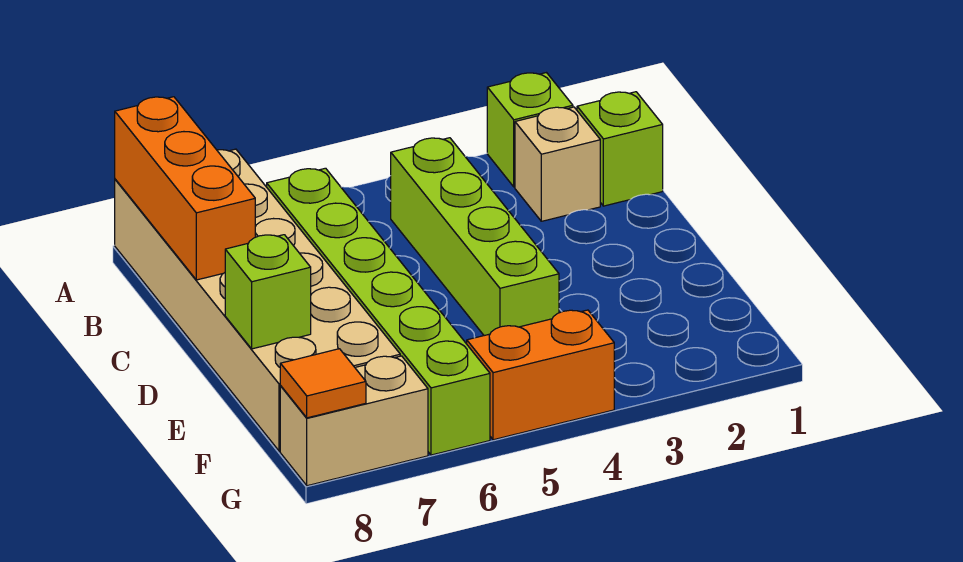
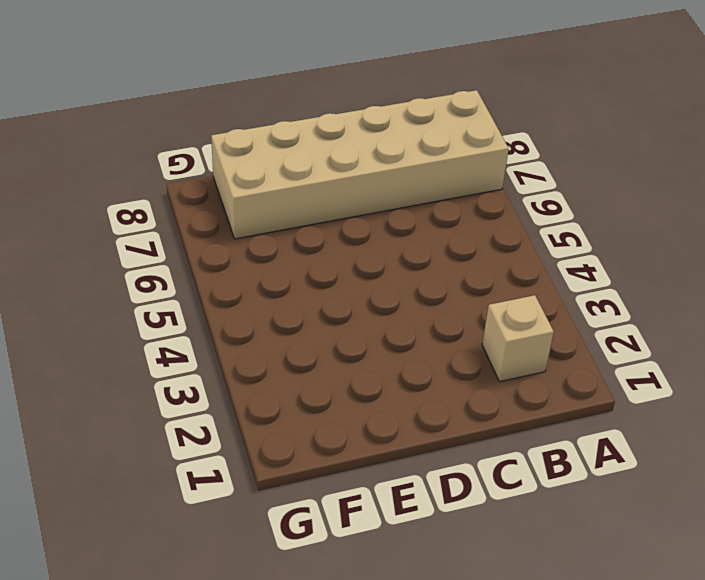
none -> lime 1x1 brick [487,73,573,187]
none -> lime 1x1 brick [577,92,663,206]

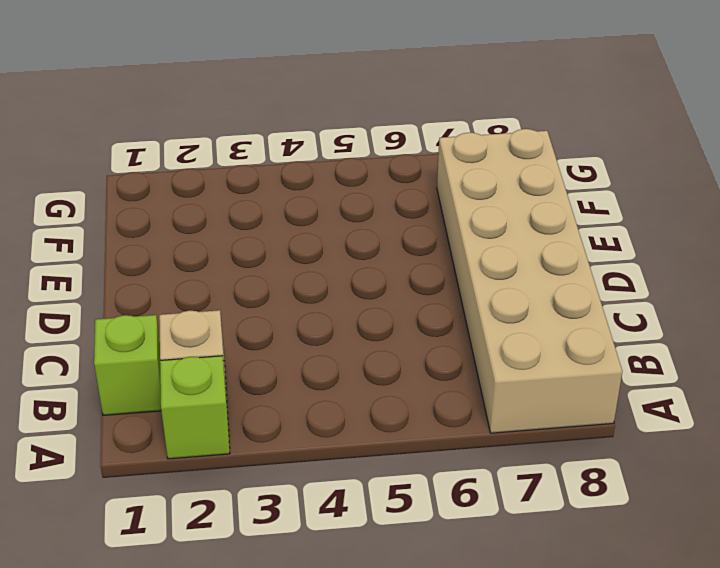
none -> lime 1x4 brick [391,138,559,336]
none -> lime 1x6 brick [267,168,490,455]

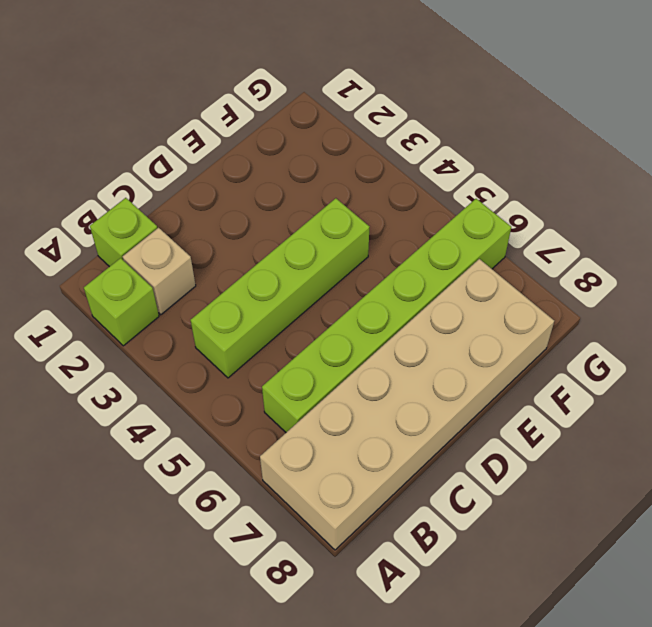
none -> orange 1x2 brick [467,310,614,440]
none -> tan 1x2 brick [280,356,428,486]

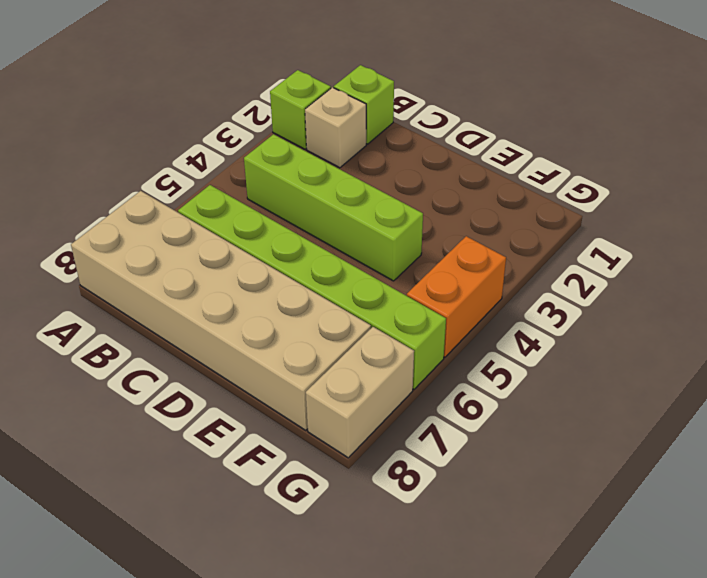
none -> orange 1x3 brick [115,97,255,280]
none -> lime 1x1 brick [225,235,311,349]

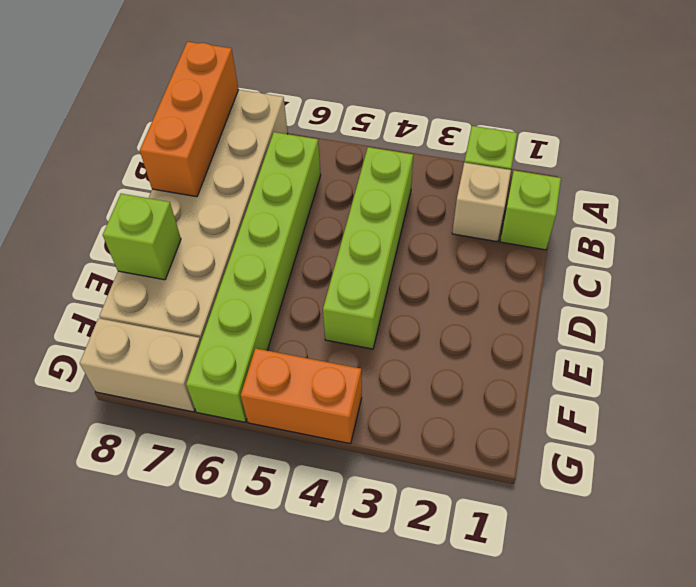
none -> orange 1x1 tile [280,349,366,418]

